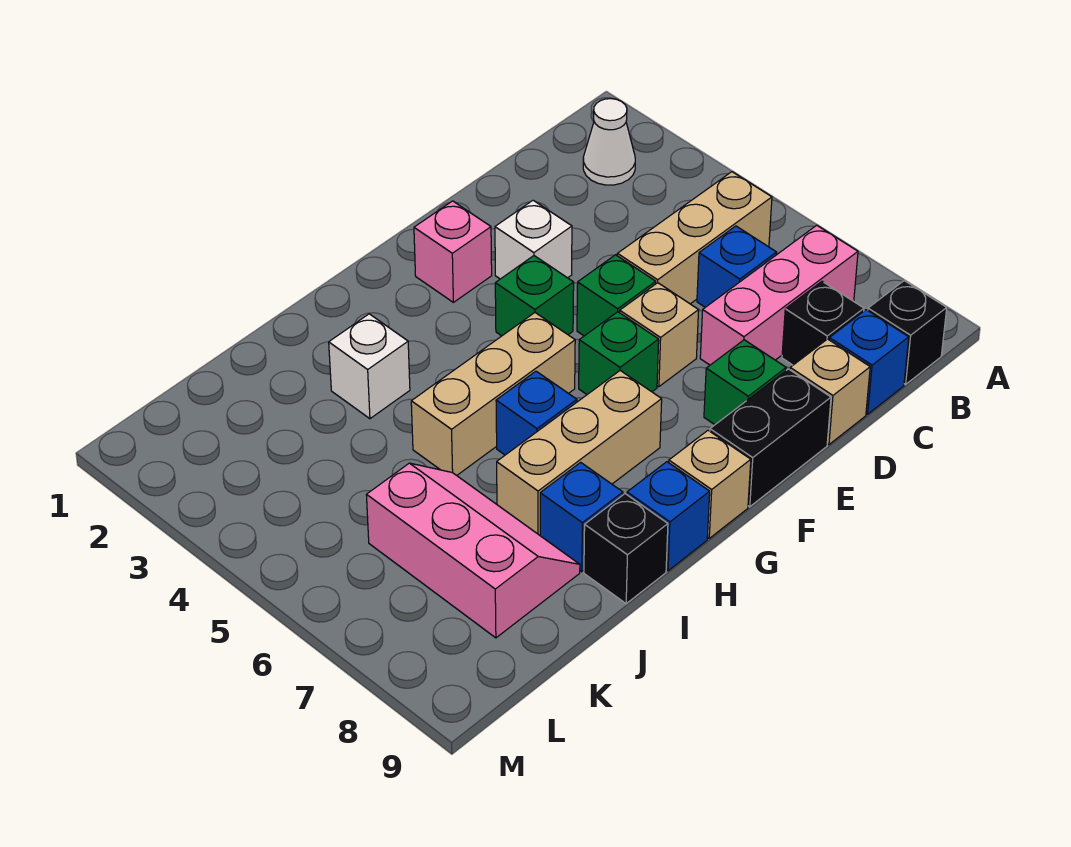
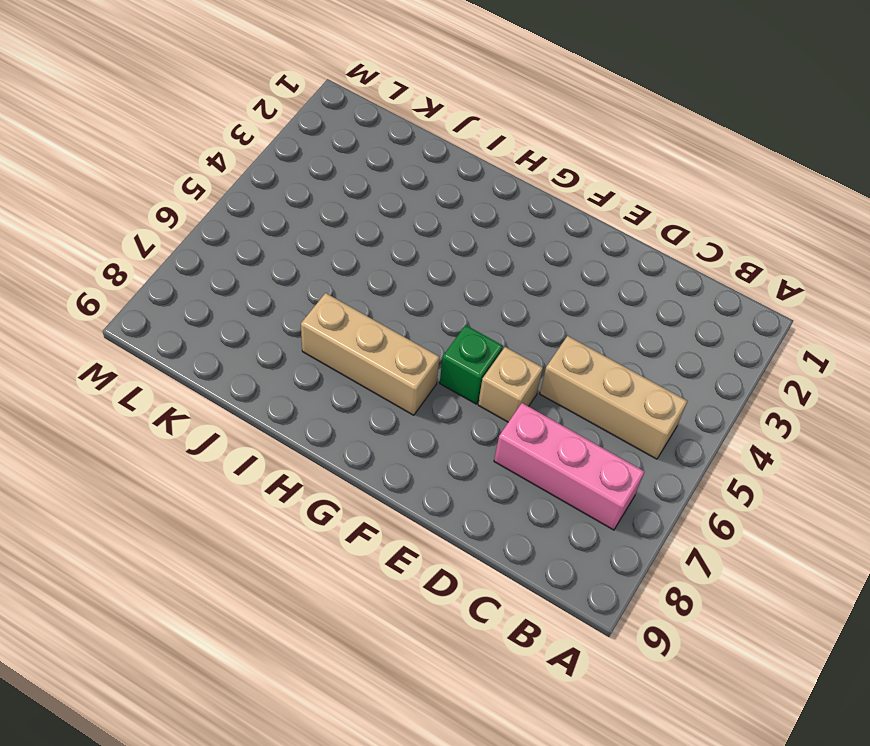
none -> white 1x1 cone [583,99,635,185]
none -> black 1x1 brick [868,281,947,384]
none -> blue 1x1 brick [697,226,777,307]

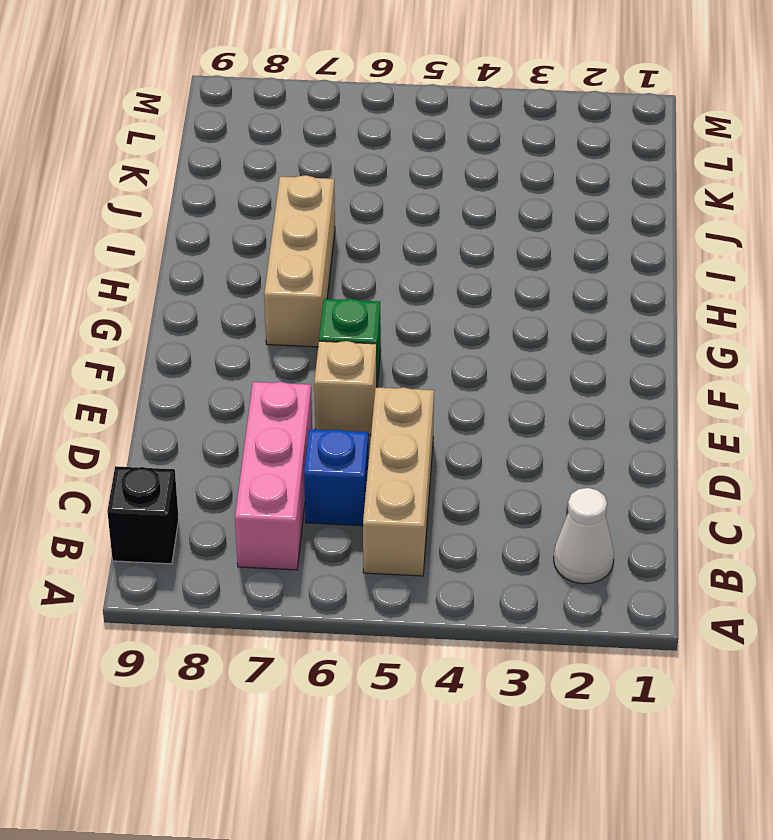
none -> black 1x1 brick [782,281,864,365]
none -> blue 1x1 brick [829,310,909,414]
none -> tan 1x1 brick [790,339,870,445]

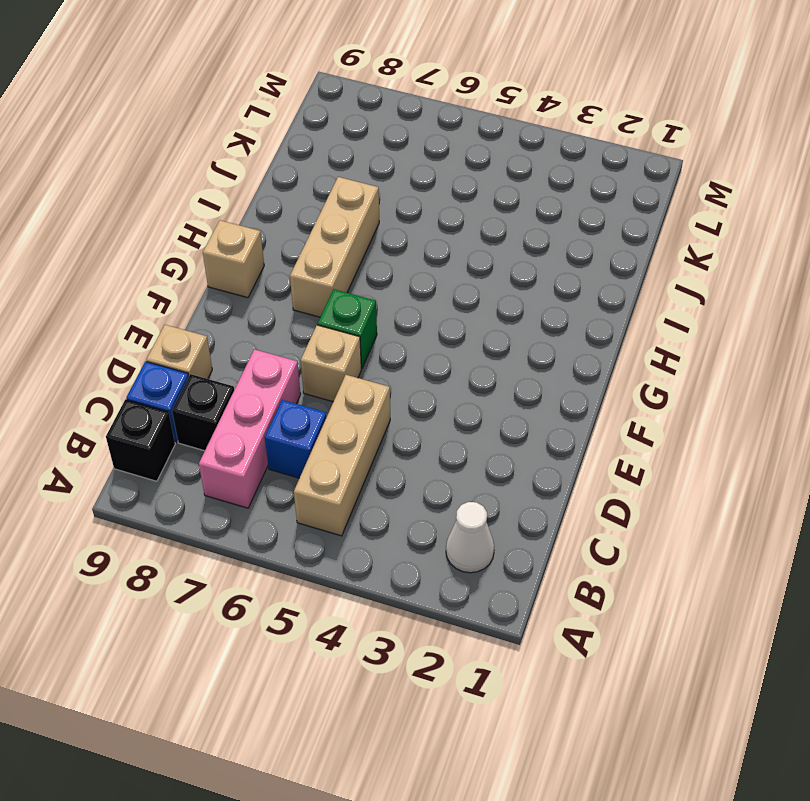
none -> white 1x1 brick [495,200,572,279]
none -> green 1x1 brick [577,255,656,336]
none -> green 1x1 brick [704,340,786,425]

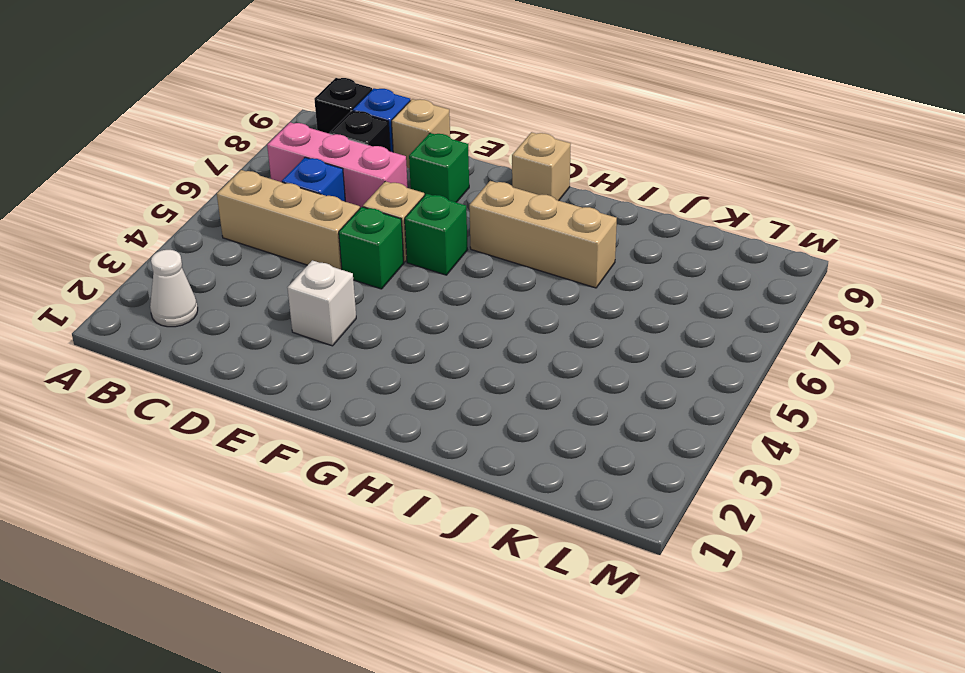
none -> black 1x2 brick [710,369,831,507]
none -> pink 1x1 brick [414,201,492,302]
none -> green 1x1 brick [495,256,574,336]

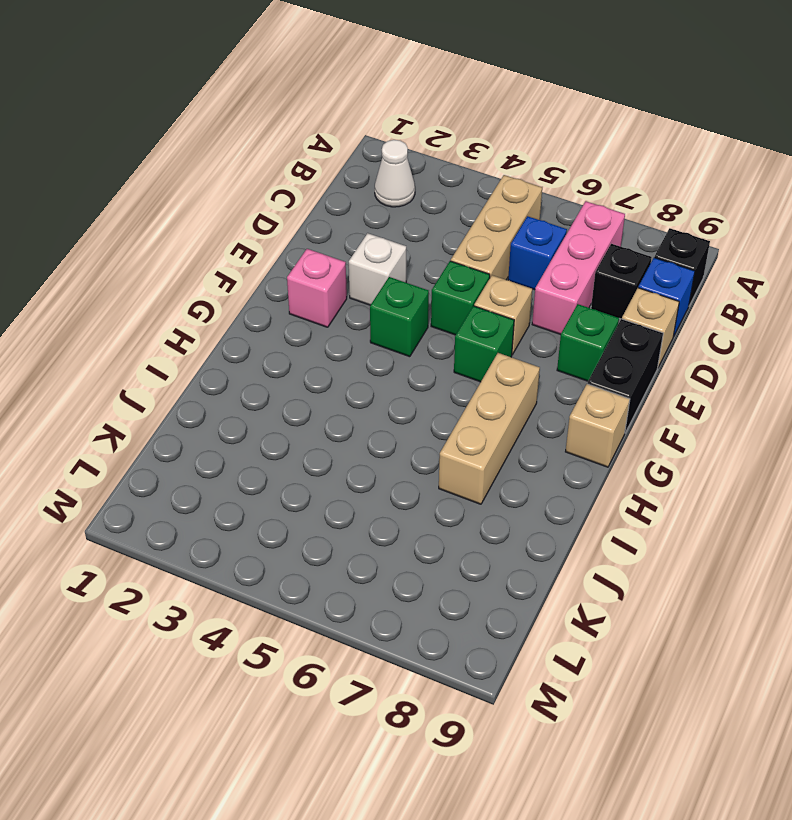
none -> tan 1x3 brick [411,313,575,475]
none -> blue 1x1 brick [496,371,577,455]
none -> blue 1x1 brick [627,462,710,571]

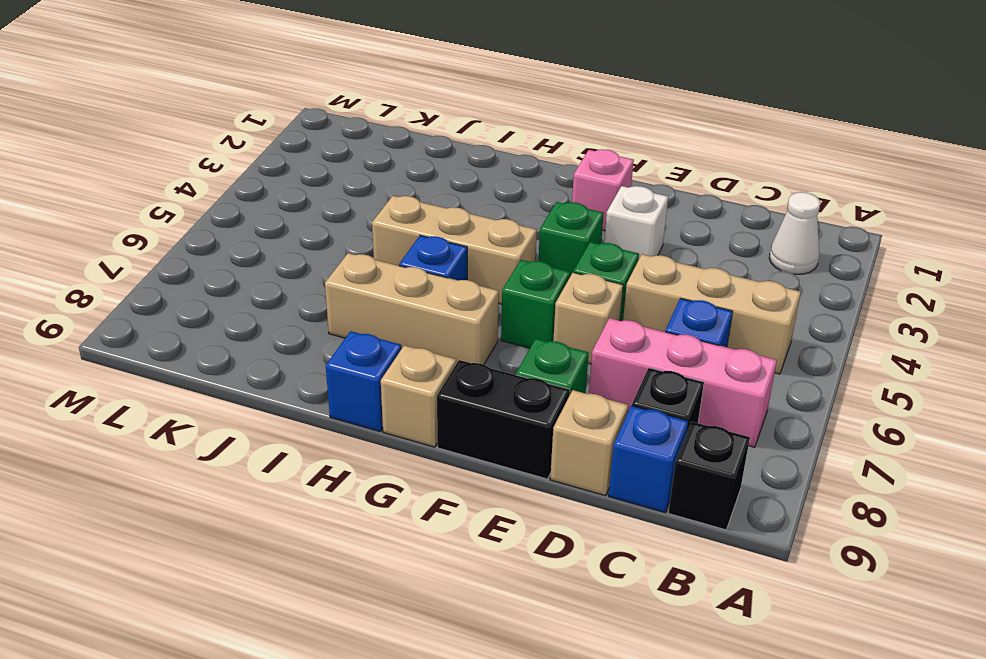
none -> white 1x1 brick [329,314,410,419]
none -> blue 1x1 brick [540,462,623,571]
none -> black 1x1 brick [584,494,668,604]

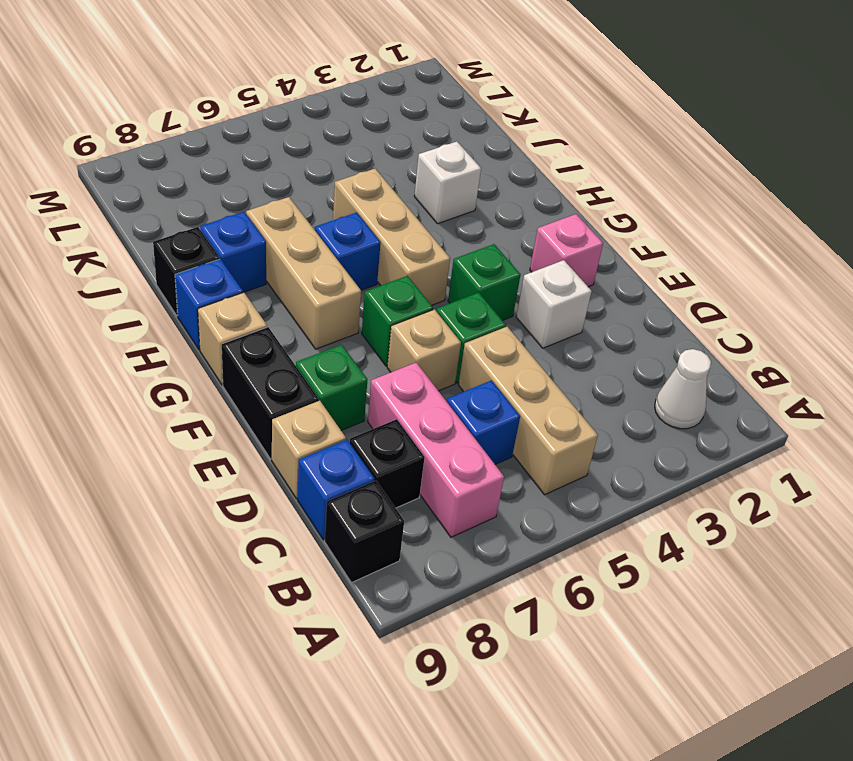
none -> pink 2x3 slope [367,463,580,638]

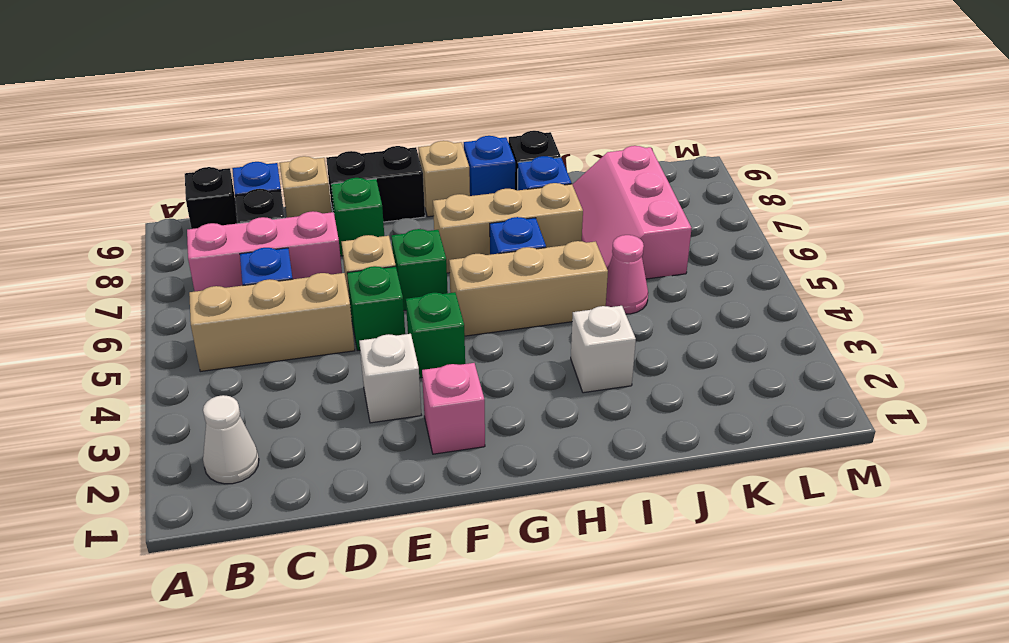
pink 1x1 cone [606,235,648,314] -> none

